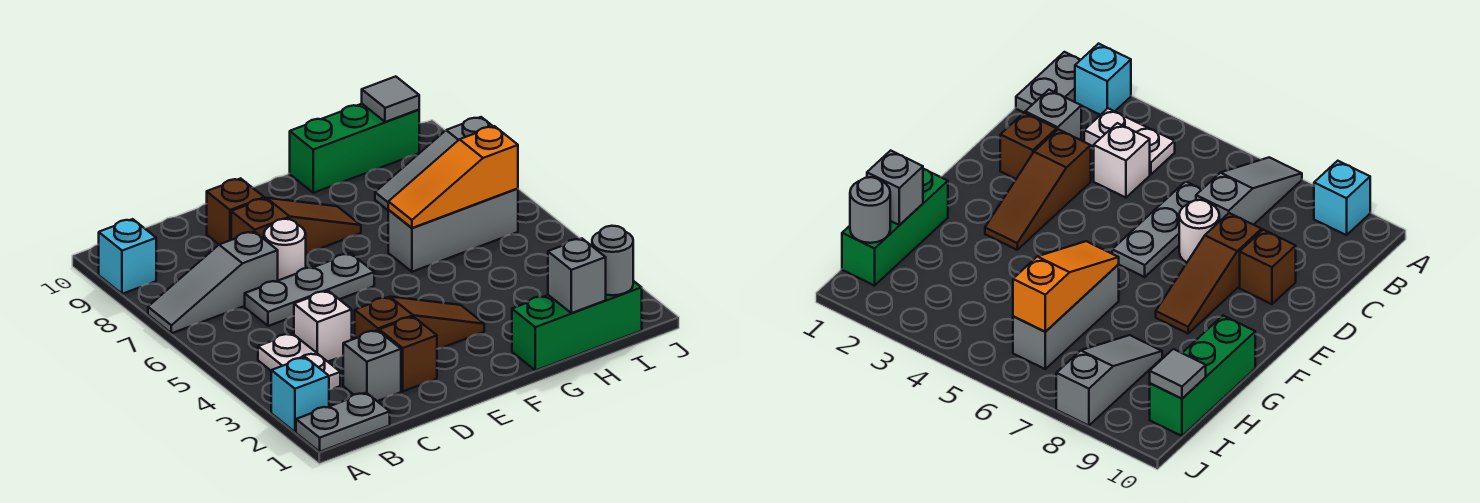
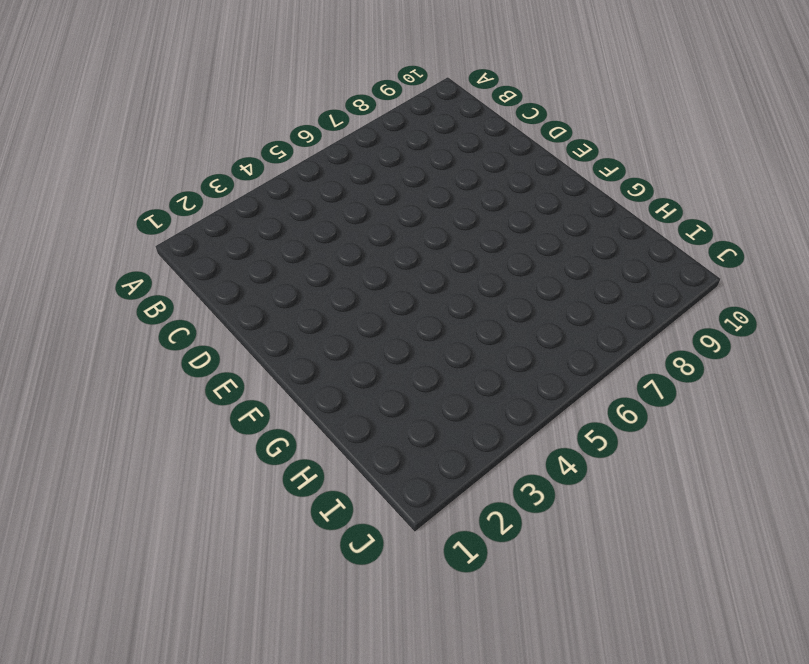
none -> grey 1x2 plate [296,393,390,452]
none -> cyan 1x1 brick [271,357,329,432]
none -> grey 1x3 slope [148,232,278,333]

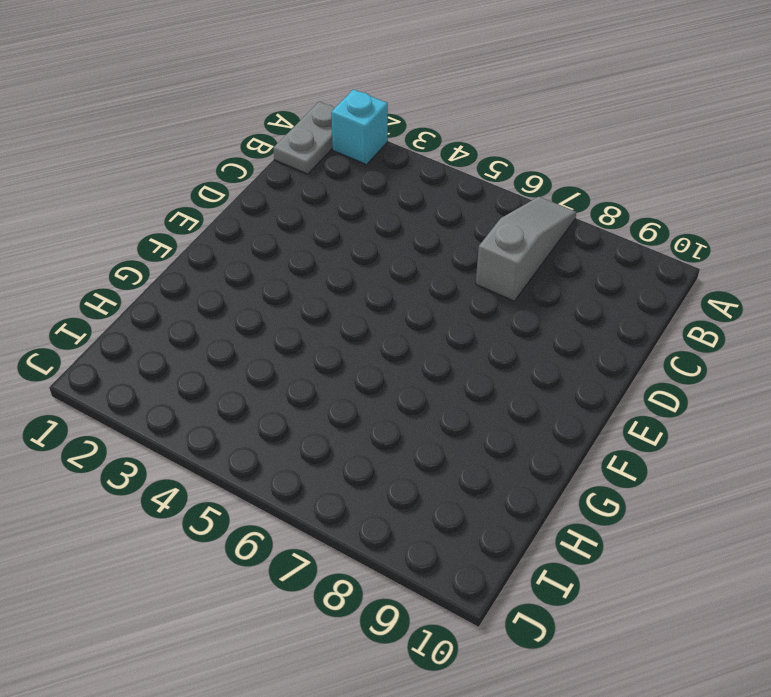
none -> cyan 1x1 brick [99,219,156,294]
none -> white 1x2 plate [258,334,340,389]
none -> grey 1x1 brick [343,330,401,401]

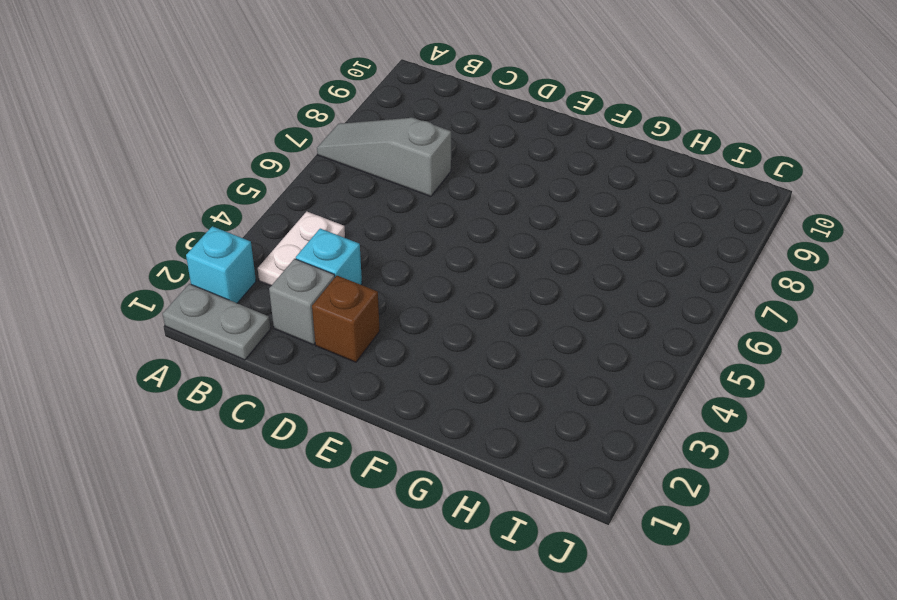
cyan 1x1 brick [296,229,362,285] -> cyan 1x1 brick moved to [99,219,156,294]
none -> white 1x1 brick [294,291,352,362]
none -> grey 1x3 plate [245,253,374,326]
none -> brown 1x3 slope [355,297,484,349]

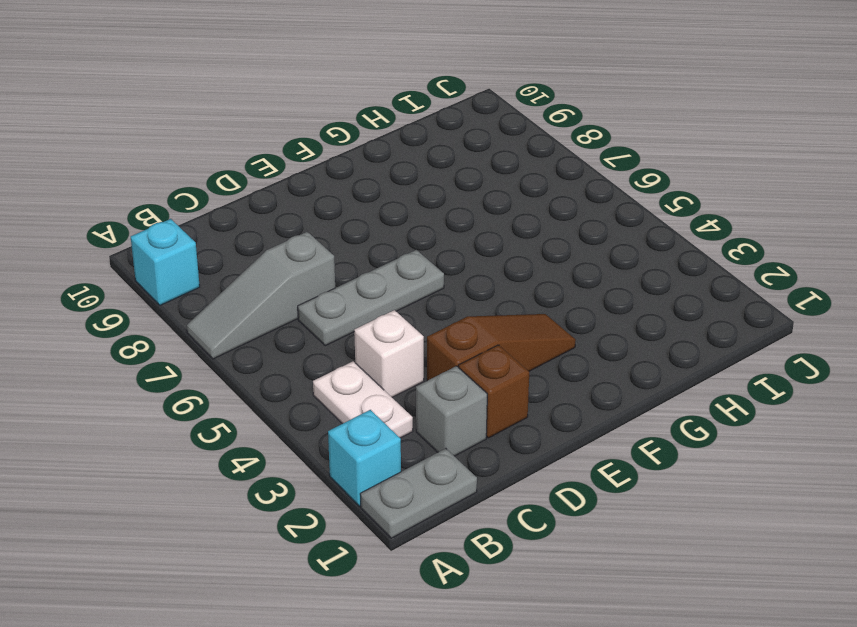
none -> white 1x1 round brick [264,219,306,280]
none -> brown 1x3 slope [231,198,361,254]
none -> brown 1x1 brick [207,178,264,244]

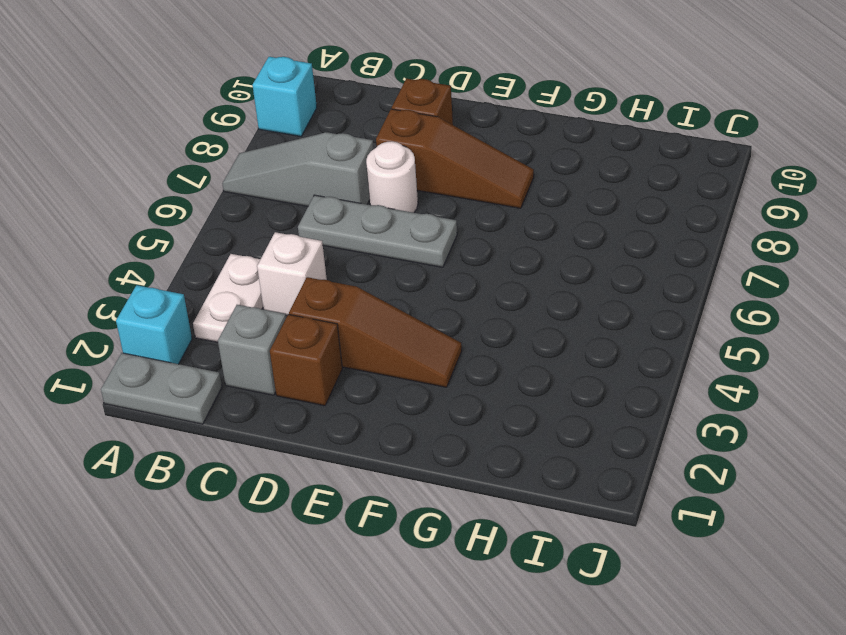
none -> green 1x3 brick [512,281,642,370]
none -> grey 1x3 brick [388,188,518,272]
none -> green 1x3 brick [290,104,419,193]

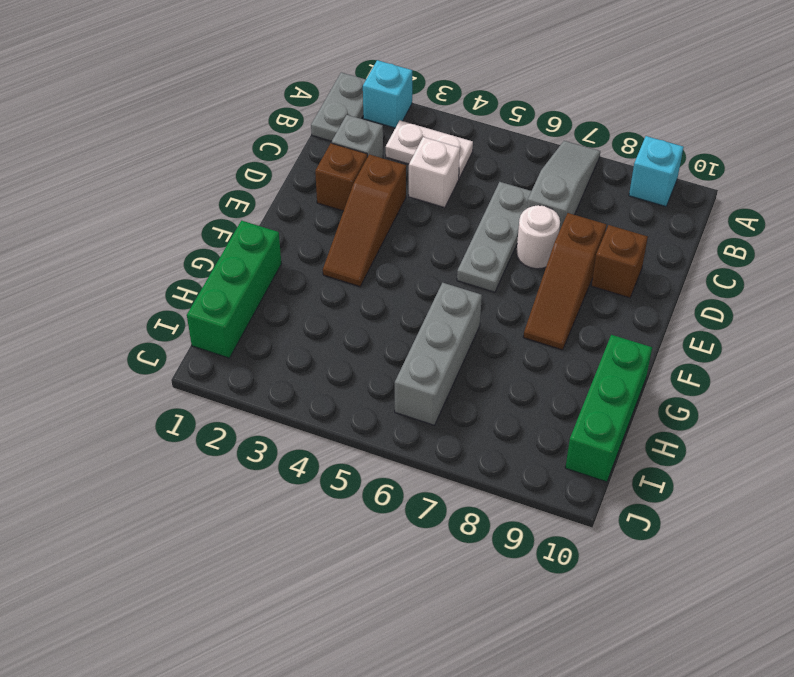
none -> grey 1x3 slope [375,117,493,210]
none -> orange 1x3 slope [388,126,518,228]
none -> grey 1x1 brick [548,239,606,313]

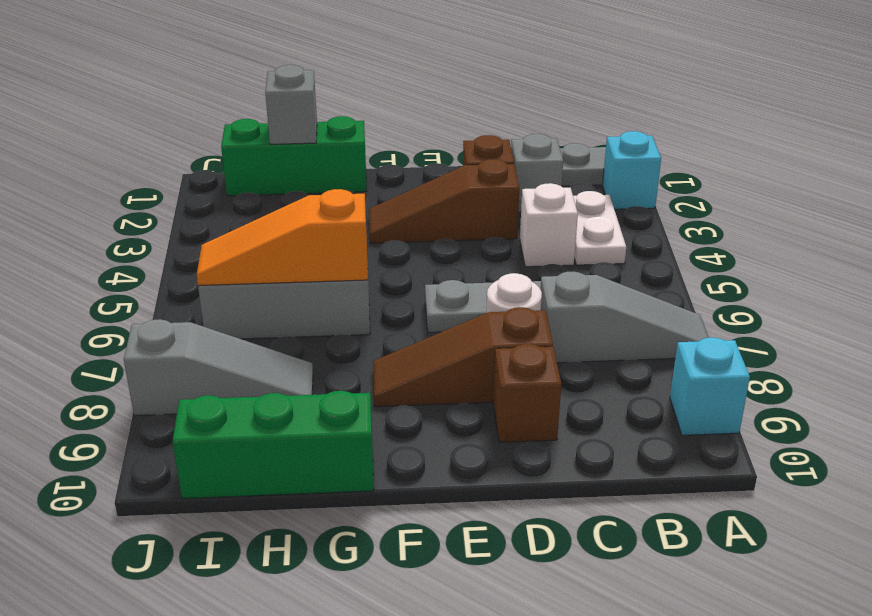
orange 1x3 slope [197,189,368,286] -> orange 1x3 slope turned to [388,126,518,228]
none -> grey 1x1 round brick [592,226,633,295]
none -> grey 1x1 tile [362,76,419,122]

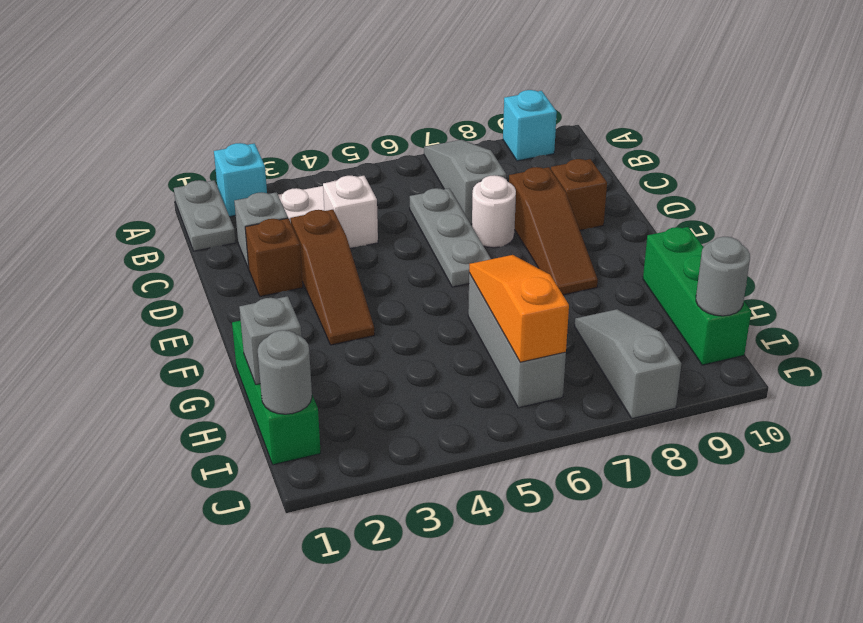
grey 1x1 round brick [696,237,750,316] -> grey 1x1 tile [362,76,419,122]

